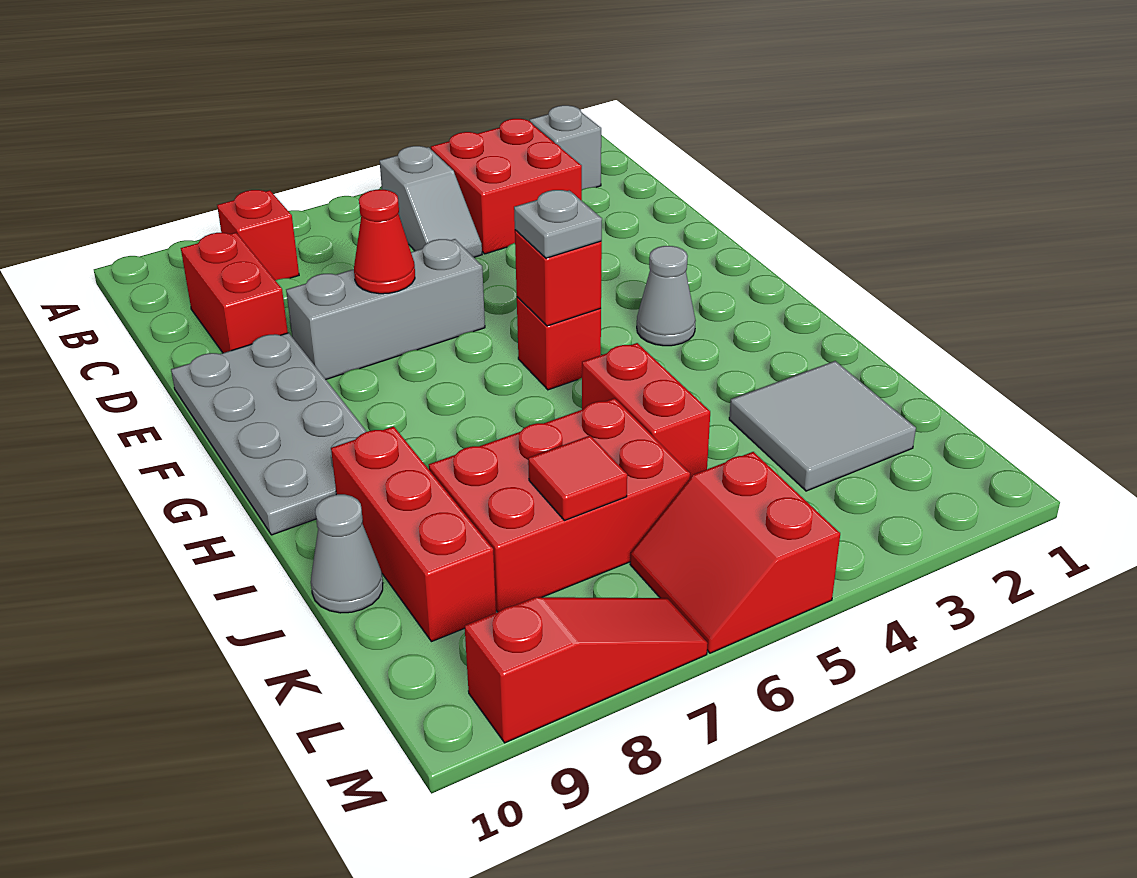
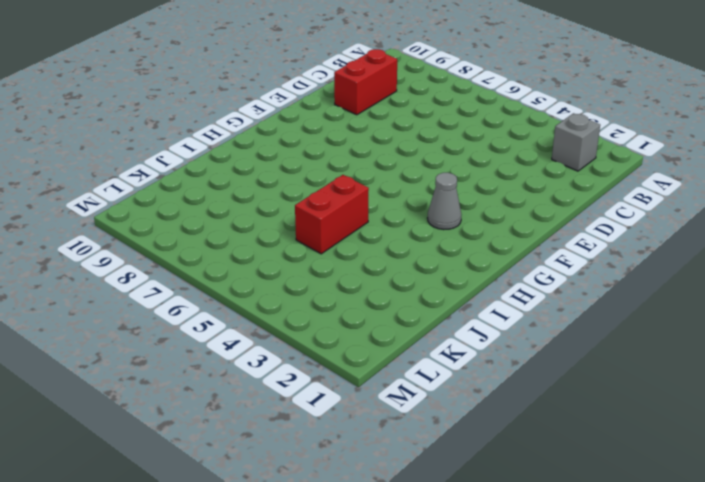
none -> red 2x2 brick [431,119,582,254]
none -> grey 1x2 slope [380,146,482,257]
none -> red 1x1 brick [217,190,299,280]

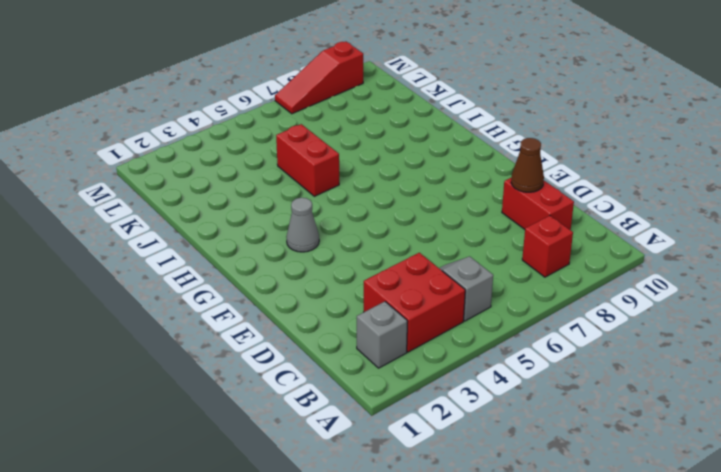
brown 1x1 cone [511,138,544,192] -> none
none -> grey 1x3 brick [286,239,485,379]
none -> grey 2x4 plate [171,333,367,535]
none -> red 1x1 brick [517,297,601,390]

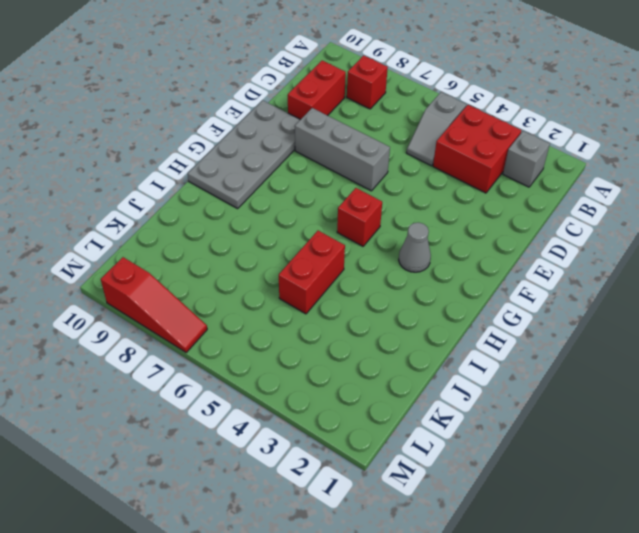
none -> red 1x3 brick [331,426,496,642]
none -> grey 2x2 tile [729,361,916,491]
none -> red 2x3 brick [429,398,690,612]

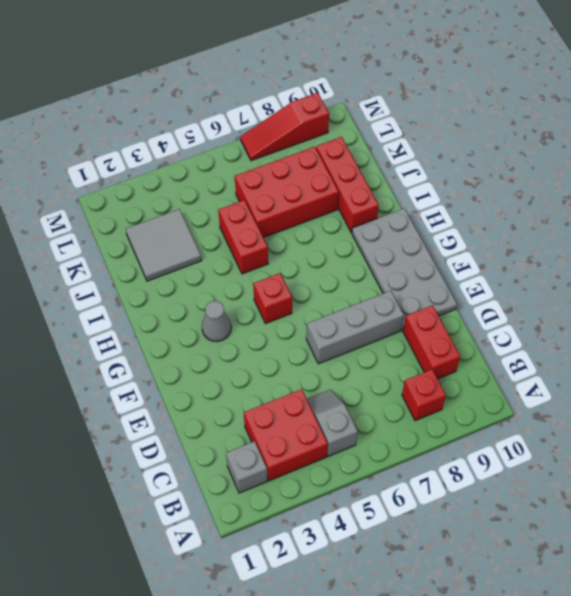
none -> grey 1x1 cone [311,494,383,613]
none -> red 2x2 slope [630,452,840,653]
none -> red 1x1 cone [354,190,415,294]

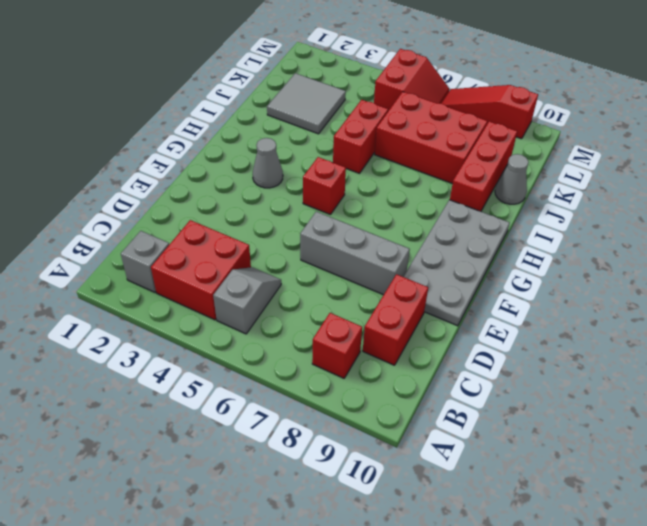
none -> red 1x1 cone [354,190,415,294]
none -> red 1x1 brick [515,230,602,326]
none -> red 1x1 tile [528,436,627,521]

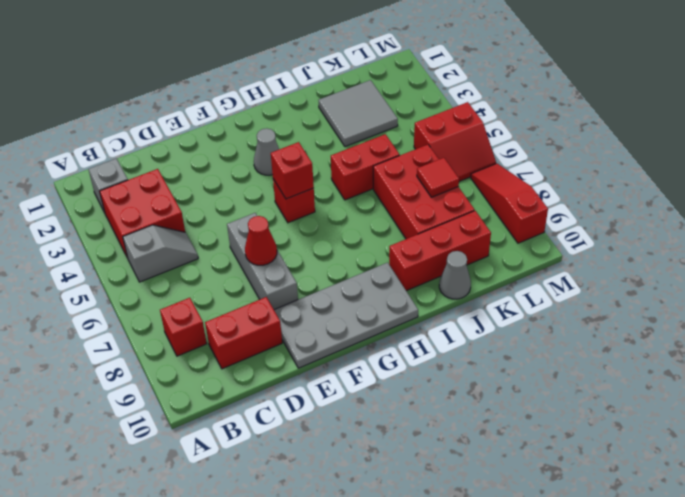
none -> grey 1x1 plate [514,190,602,258]

